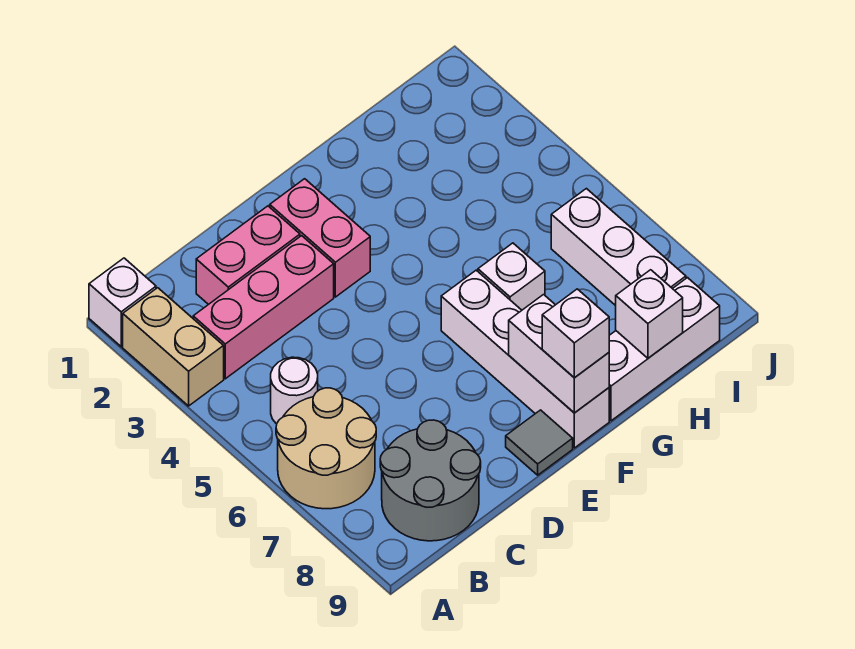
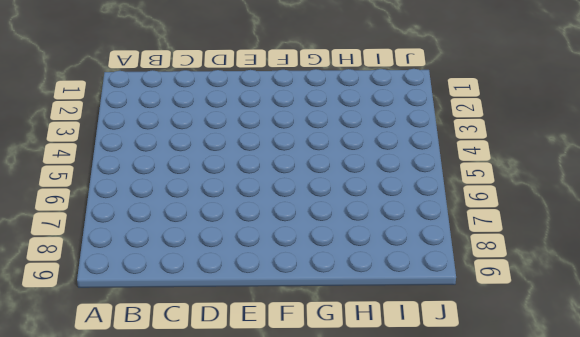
none -> white 1x1 brick [89,258,156,347]
none -> tan 1x2 brick [123,288,224,406]
none -> tan 2x2 round brick [276,388,376,509]

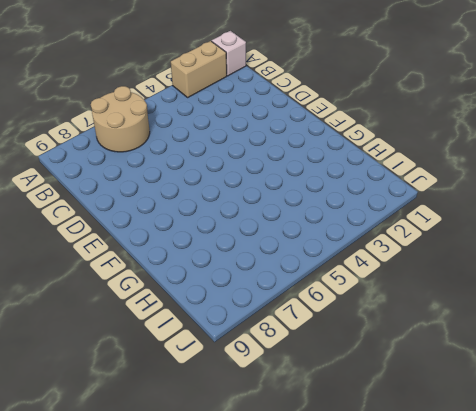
none -> pink 1x3 brick [193,236,334,379]
none -> white 1x1 round brick [271,357,318,424]
none -> grey 2x2 round brick [380,420,481,541]

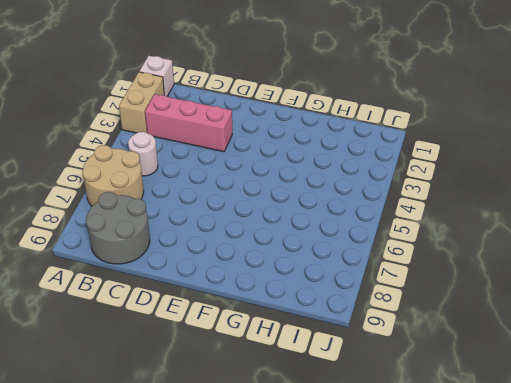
none -> pink 1x2 brick [196,206,300,305]
none -> pink 1x2 brick [270,179,370,297]
none -> grey 1x1 tile [506,410,573,475]

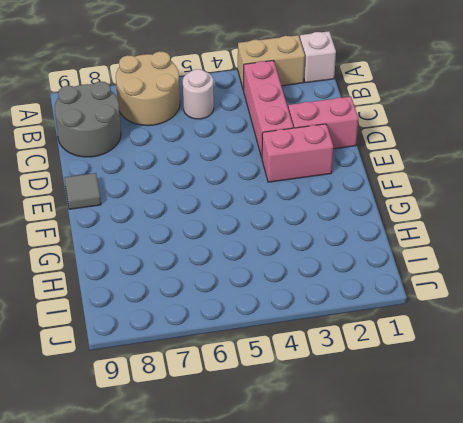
pink 1x2 brick [288,97,358,149] -> pink 1x2 brick turned to [196,206,300,305]
none -> white 1x4 brick [441,270,609,448]
none -> white 1x1 brick [478,243,545,310]
none -> white 1x3 brick [609,278,720,421]

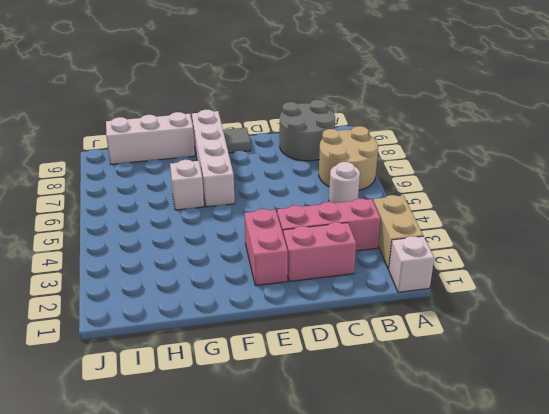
none -> white 1x3 brick [551,189,686,306]
none -> white 1x2 brick [509,295,609,413]
none -> white 1x1 brick [616,270,683,358]

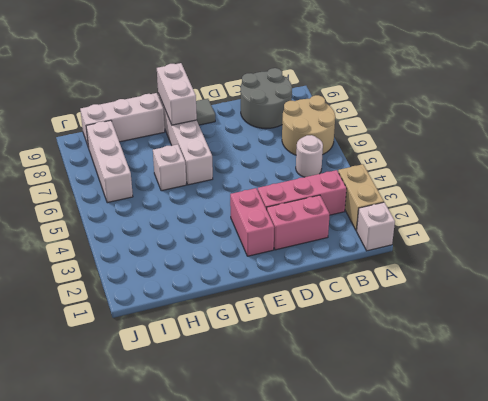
none -> white 1x1 brick [616,270,683,358]
none -> white 1x1 brick [542,289,609,378]

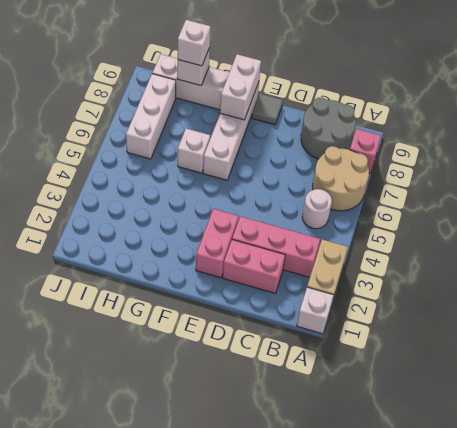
pink 1x1 brick [350,129,381,173] -> none
white 1x1 brick [178,20,211,66] -> white 1x1 brick moved to [542,289,609,378]

